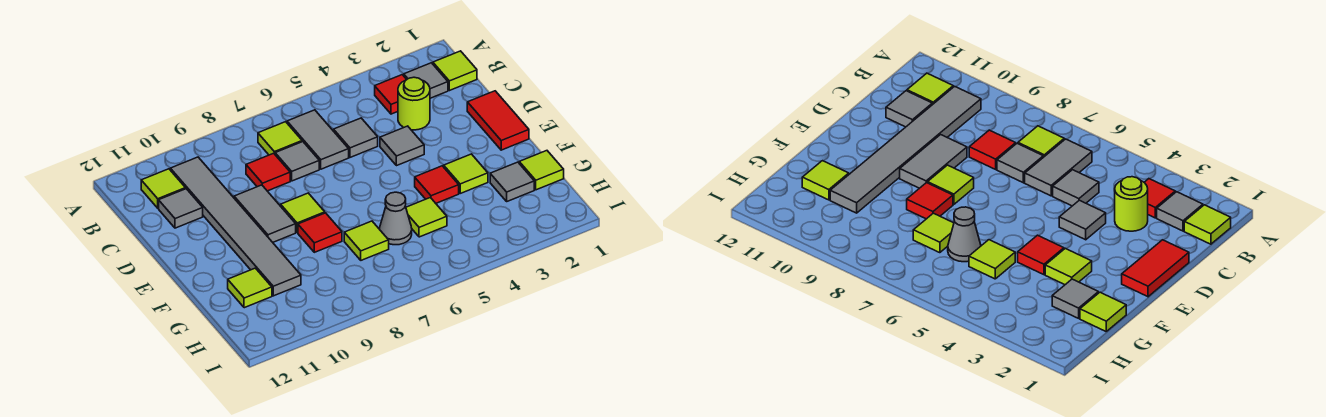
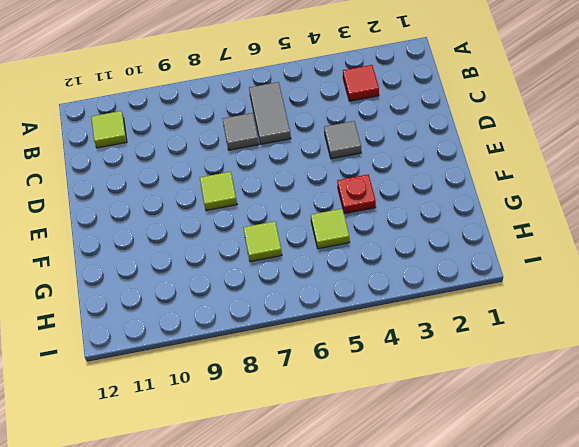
red 1x1 plate [337,174,376,214] -> red 1x1 tile [415,166,459,203]
none -> lime 1x1 tile [433,51,477,91]
none -> grey 1x1 tile [404,63,448,98]
none -> lime 1x1 tile [258,122,302,155]

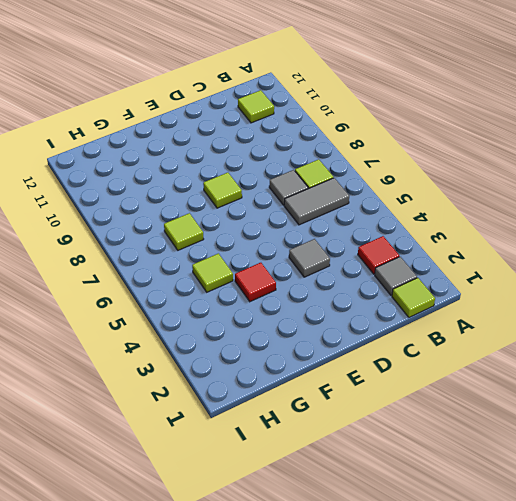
none -> grey 1x6 tile [170,157,301,296]
none -> lime 1x1 round brick [398,77,430,130]
none -> grey 1x1 tile [334,118,378,157]

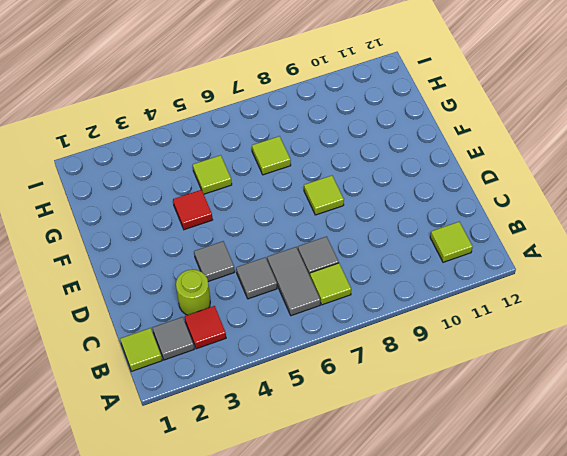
none -> grey 1x6 tile [170,157,301,296]
none -> red 1x1 tile [246,153,290,191]
none -> grey 1x1 tile [159,189,203,228]

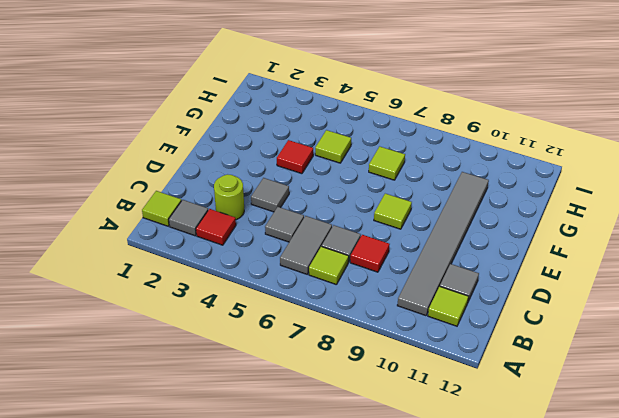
none -> red 1x2 tile [467,91,529,150]
none -> grey 1x2 tile [234,185,296,242]
none -> lime 1x1 tile [444,154,488,193]

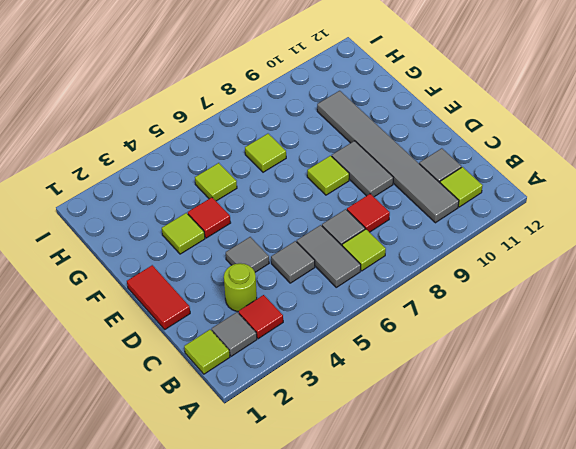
none -> red 1x1 tile [298,213,342,252]
none -> lime 1x1 tile [519,151,564,190]
none -> grey 1x1 tile [490,162,534,201]

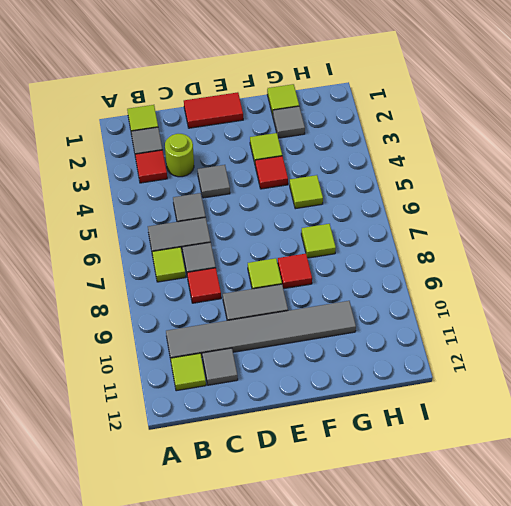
none -> grey 1x1 cone [380,192,412,245]
none -> lime 1x1 tile [228,268,272,308]

